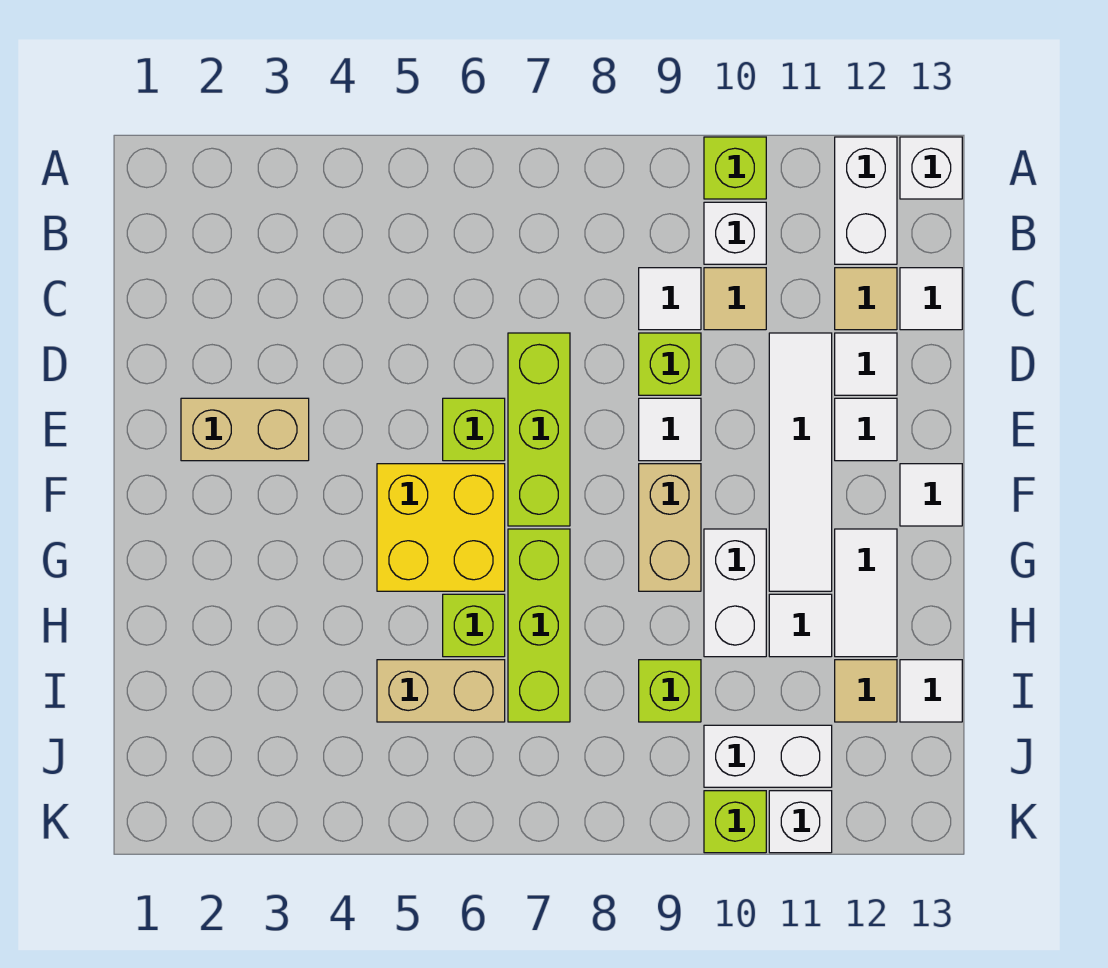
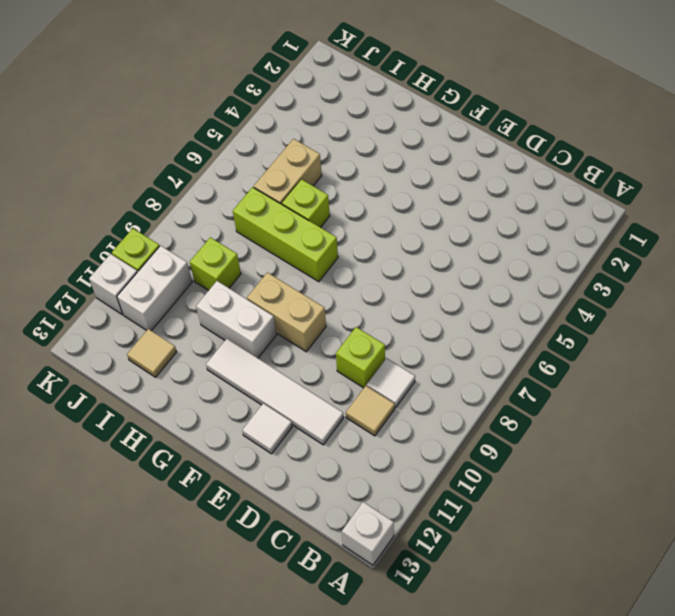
none -> lime 1x1 brick [704,137,766,199]
none -> white 1x2 brick [835,137,897,264]
none -> white 1x1 brick [704,202,766,264]
none -> tan 1x1 tile [835,268,897,330]

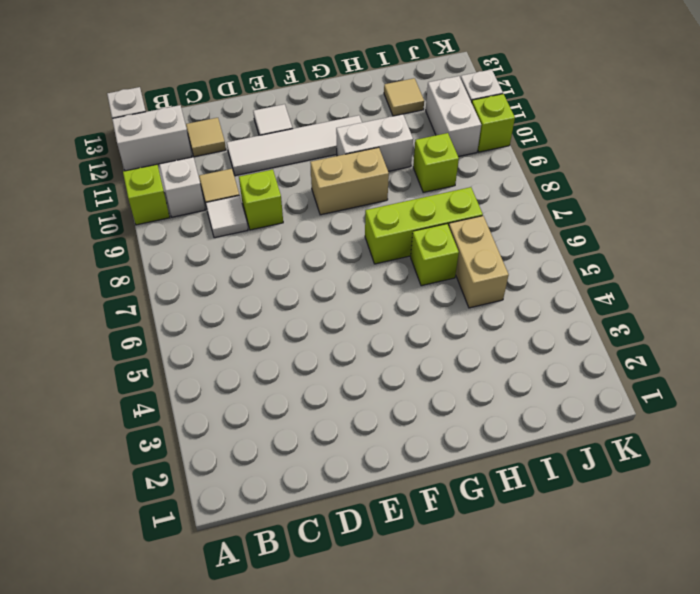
none -> white 1x1 tile [900,268,962,330]
none -> lime 1x3 brick [508,333,570,526]
none -> white 1x1 tile [835,333,897,395]
none -> tan 1x2 brick [181,398,309,461]

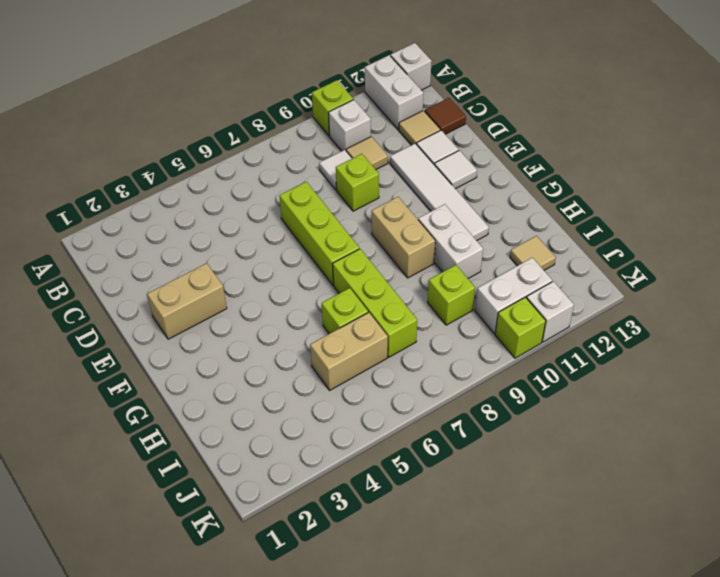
brown 1x1 tile [425,98,466,134] -> white 1x1 tile [900,268,962,330]
none -> lime 1x1 brick [443,398,505,461]
none -> white 1x1 tile [639,398,701,461]
none -> yellow 2x2 brick [377,464,505,591]
none -> white 1x1 tile [900,464,962,526]

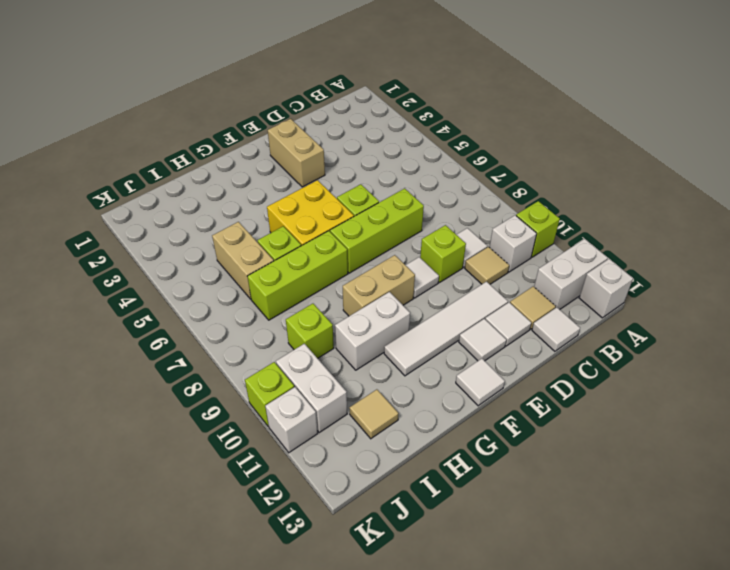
none -> white 1x2 tile [835,529,897,657]
none -> white 1x1 tile [769,594,832,657]
none -> white 1x1 tile [900,660,962,722]

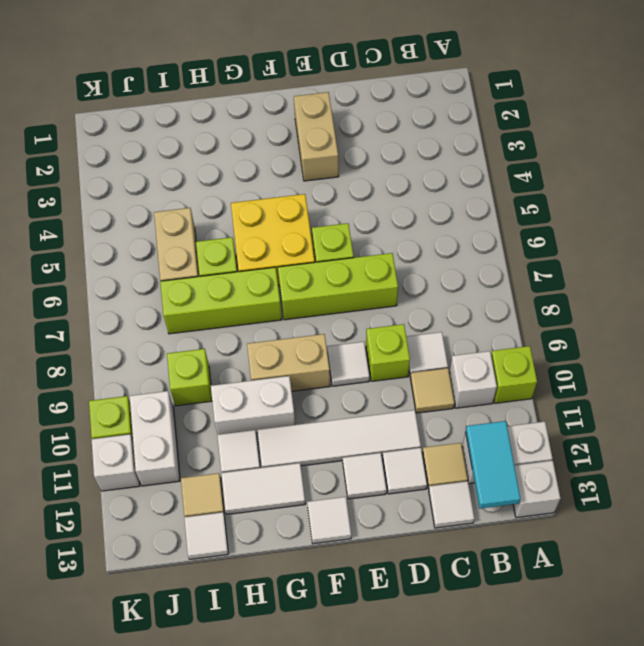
cyan 1x2 tile [466,421,521,509] -> none

